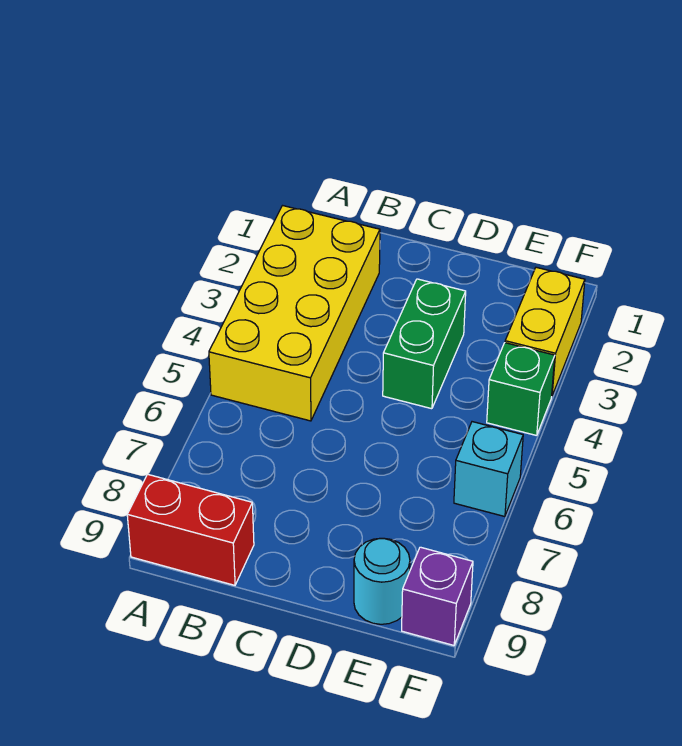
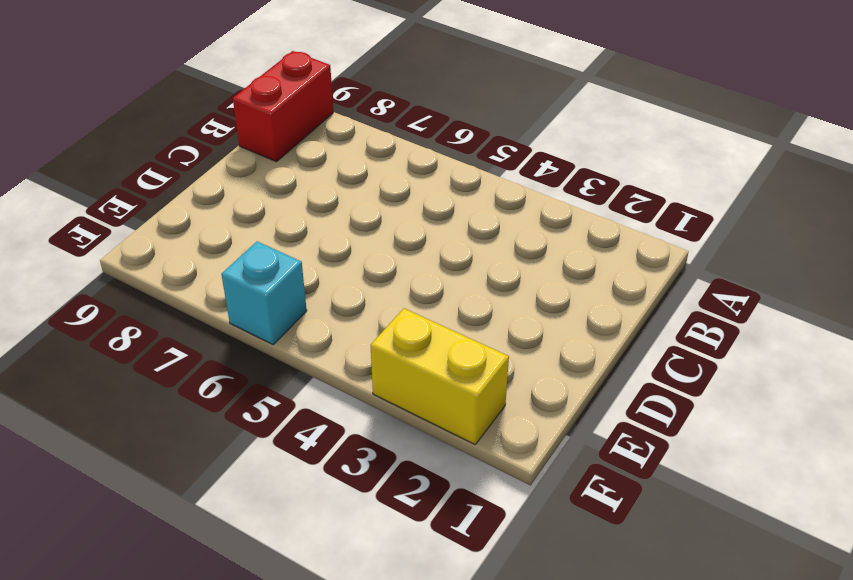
none -> yellow 2x4 brick [209,206,380,421]
none -> green 1x2 brick [383,279,466,409]

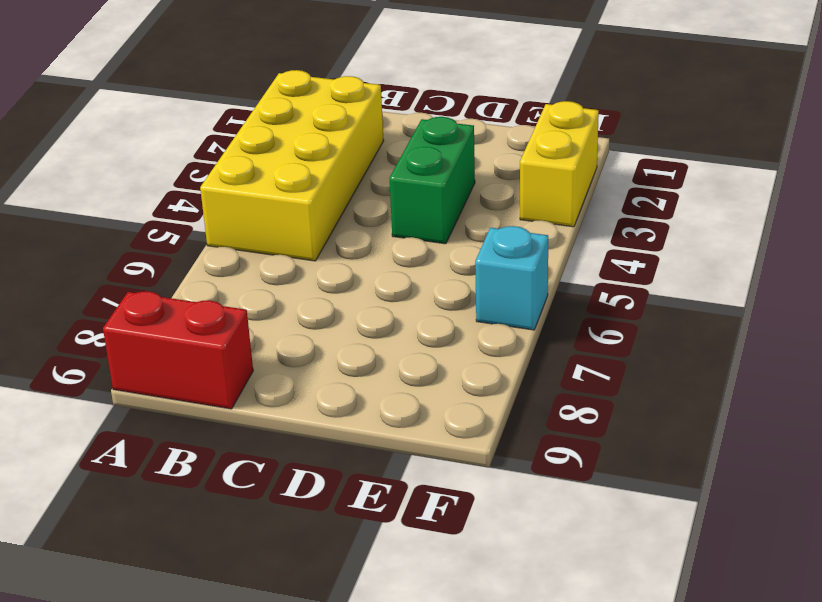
none -> cyan 1x1 round brick [354,538,410,624]
none -> green 1x1 brick [487,343,555,436]

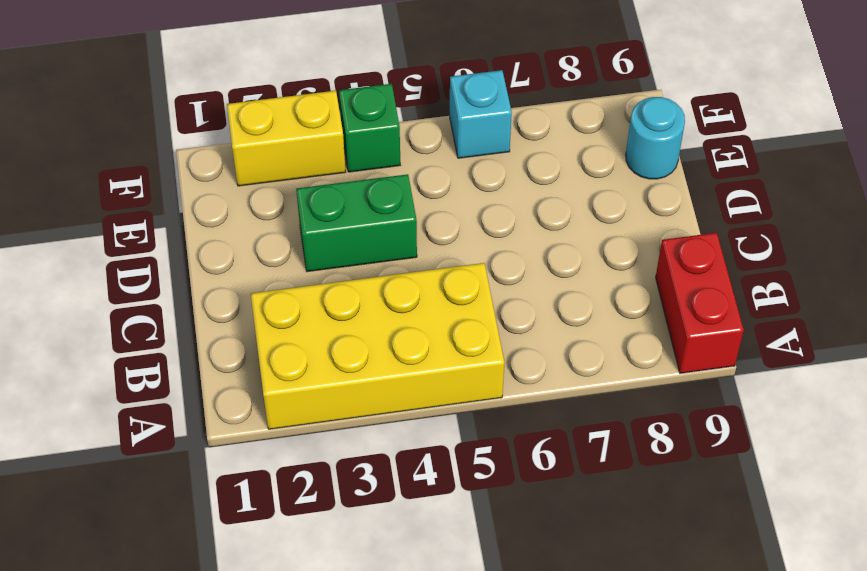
none -> purple 1x1 brick [402,547,473,645]

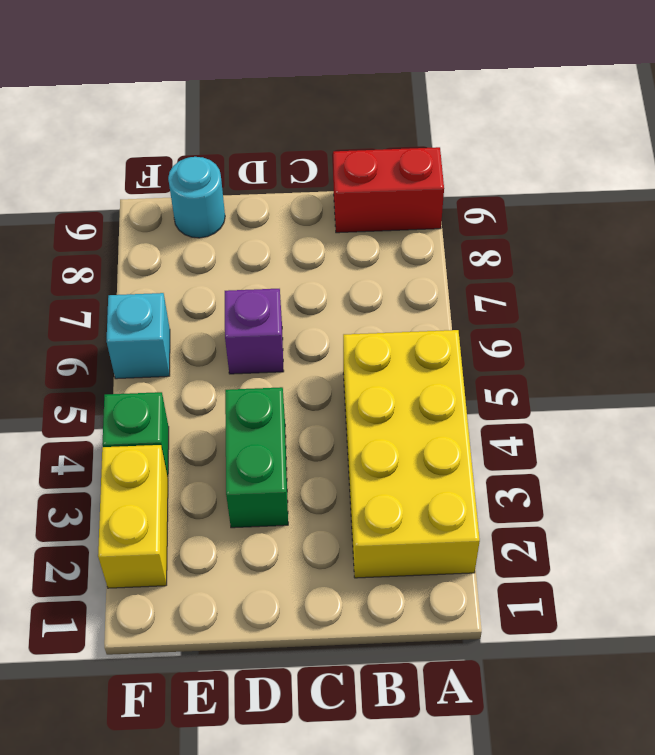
purple 1x1 brick [225,289,284,374] -> purple 1x1 brick moved to [402,547,473,645]

